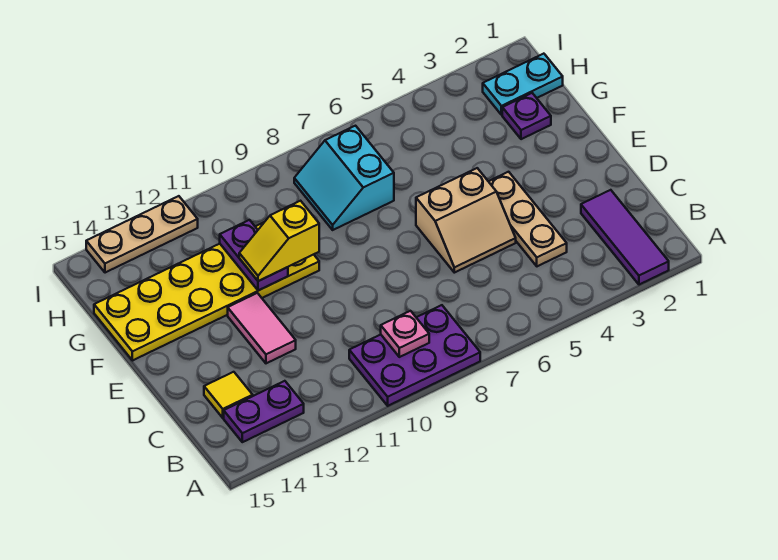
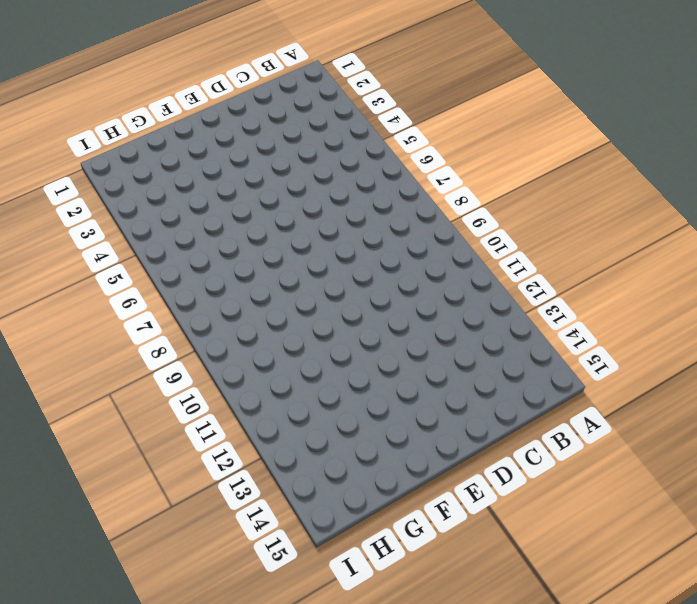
none -> purple 1x3 tile [581,190,669,285]
none -> purple 2x3 plate [349,305,480,406]
none -> purple 1x2 plate [224,381,304,442]

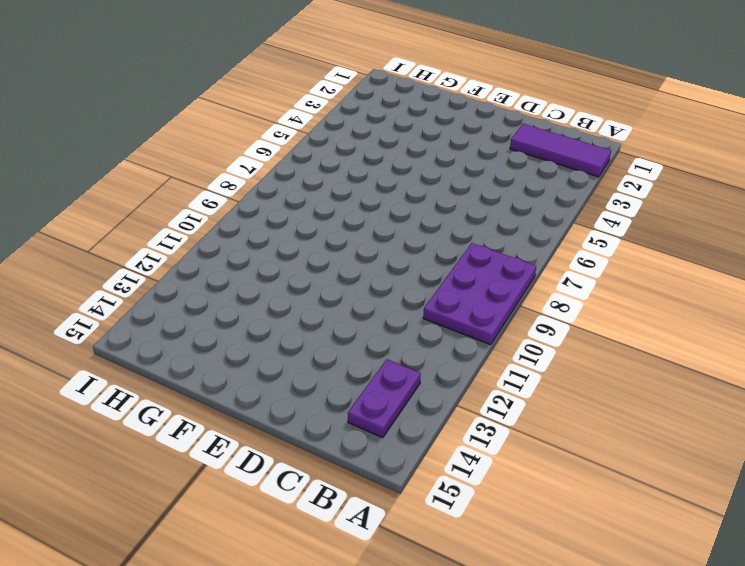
none -> tan 1x3 plate [488,172,567,266]
none -> yellow 1x1 tile [204,372,253,418]
none -> tan 2x2 slope [416,168,516,273]

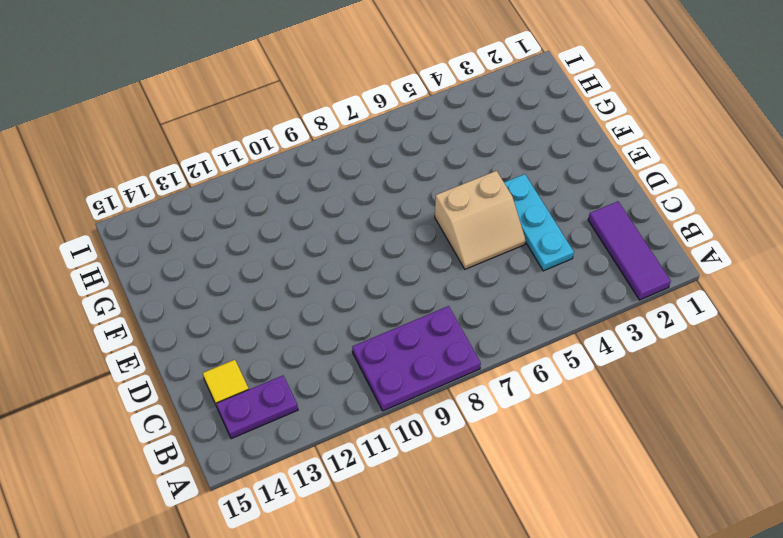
cyan 1x3 plate [504,174,574,271] -> tan 1x3 plate [488,172,567,266]
none -> pink 1x2 tile [228,293,296,363]
none -> yellow 2x6 plate [94,222,319,361]
none -> purple 1x1 plate [502,93,551,139]

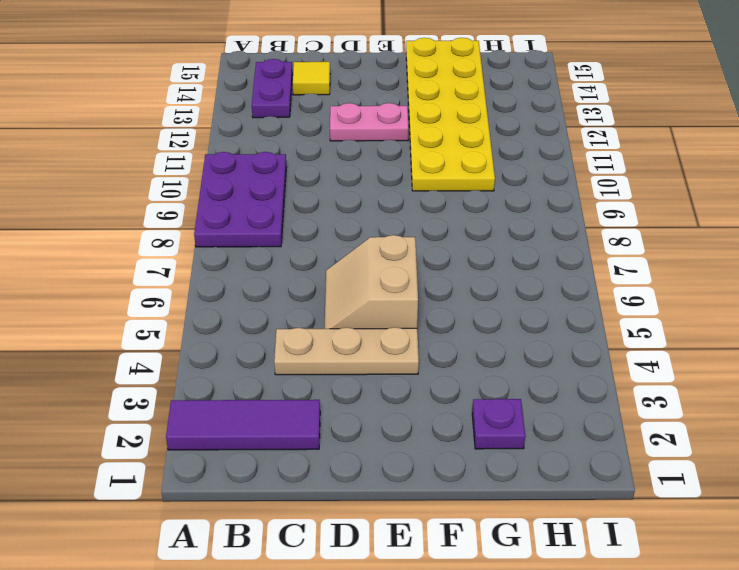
pink 1x2 plate [330,103,408,141] -> pink 1x2 tile [228,293,296,363]
none -> cyan 2x2 slope [294,126,394,230]
none -> cyan 1x2 plate [483,54,563,115]
none -> tan 1x3 plate [86,196,198,273]

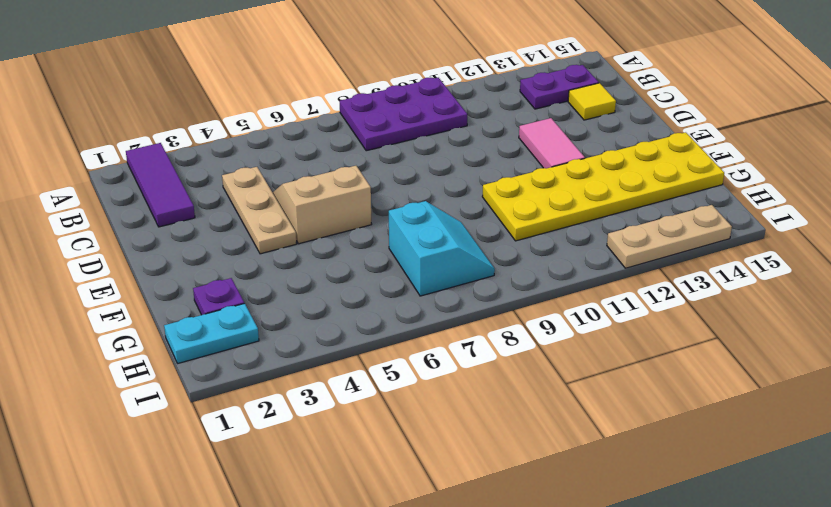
none -> pink 1x1 plate [381,311,429,357]
none -> purple 1x2 plate [220,220,288,291]
none -> yellow 1x2 slope [239,201,319,281]

